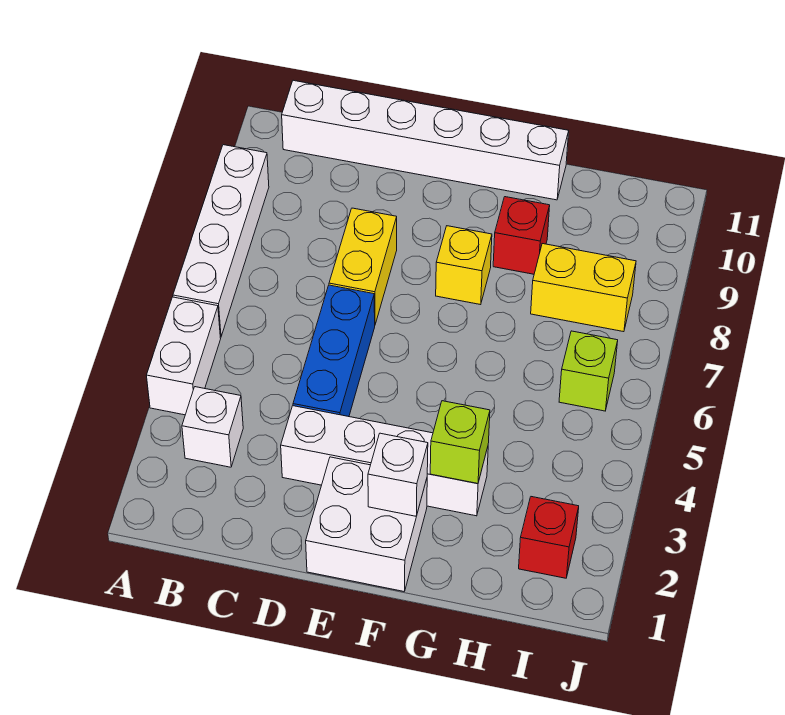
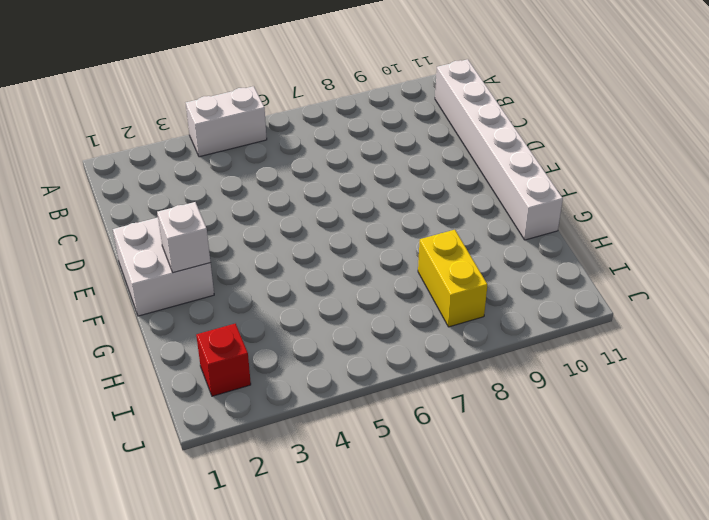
none -> white 1x4 brick [173,145,269,337]
none -> white 1x1 brick [182,387,243,467]
none -> white 1x4 brick [281,406,488,516]

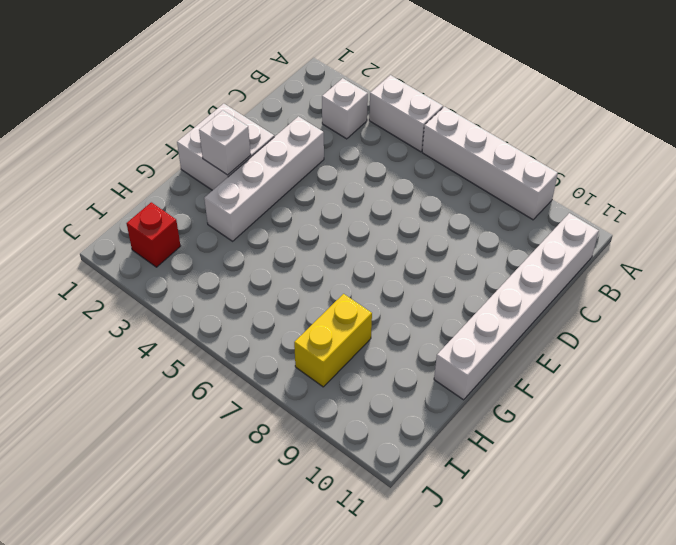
none -> blue 1x3 brick [293,285,375,417]
none -> yellow 1x2 brick [329,208,397,324]
none -> yellow 1x1 brick [436,226,492,305]

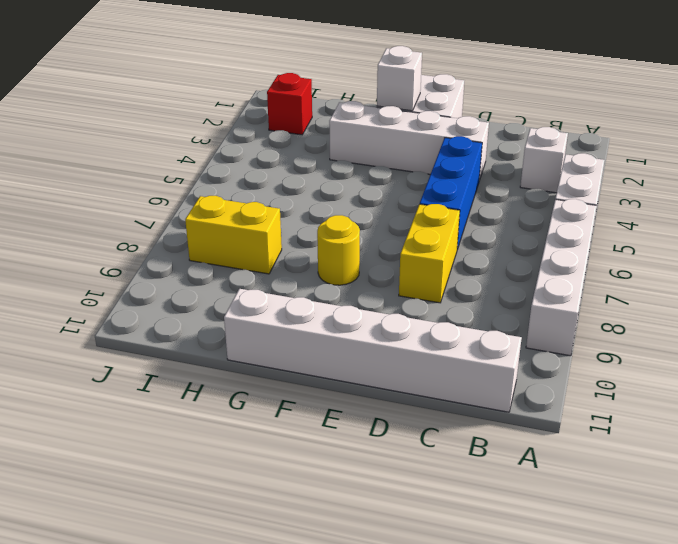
yellow 1x1 round brick [317,215,360,285] -> yellow 1x1 brick [436,226,492,305]
none -> red 1x1 brick [493,197,550,274]
none -> lime 1x1 brick [559,331,618,411]
none -> lime 1x1 brick [430,401,490,484]

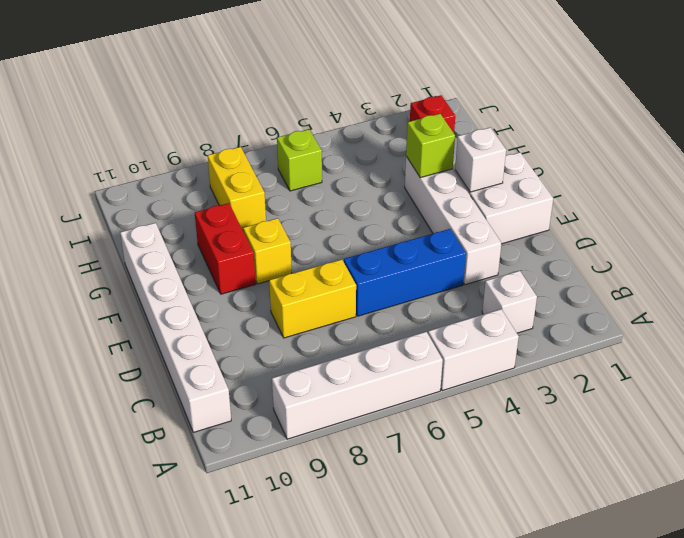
red 1x2 brick [195,203,256,294] -> red 1x1 brick [493,197,550,274]

